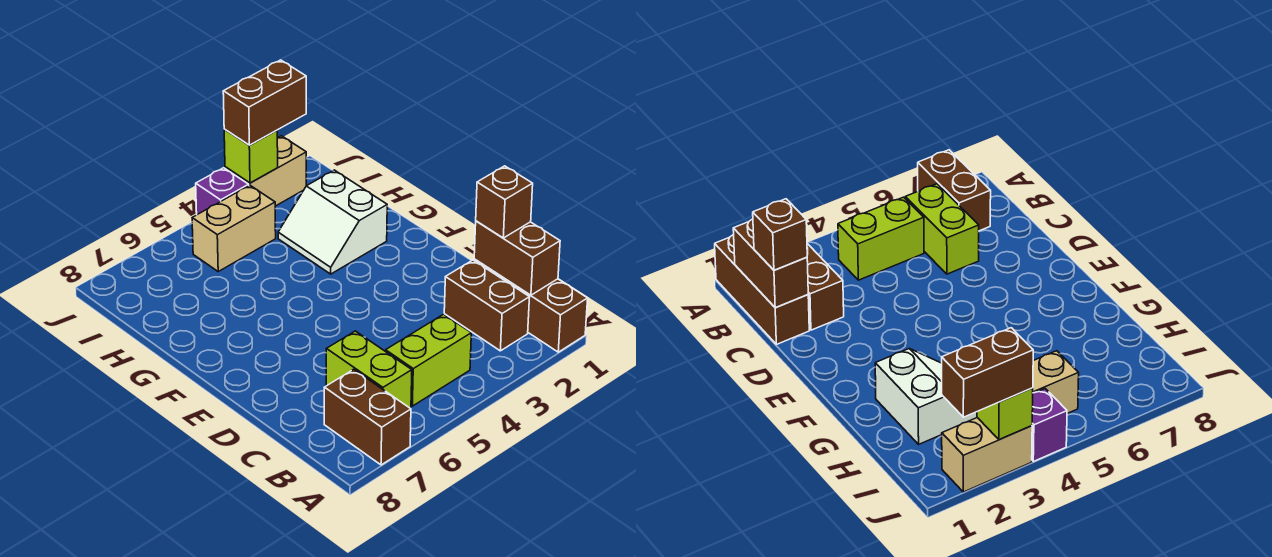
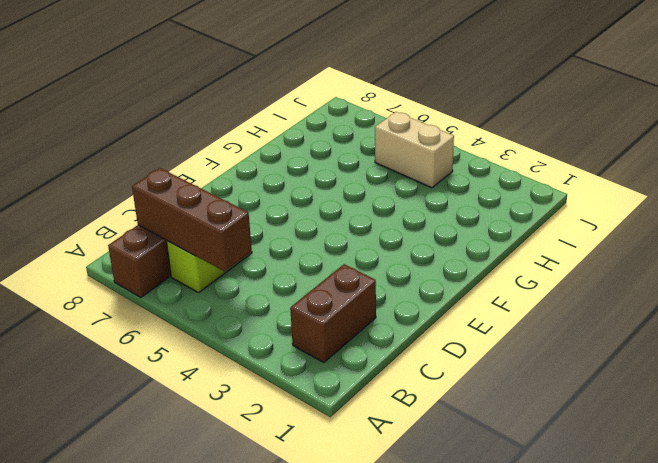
brown 1x3 brick [132,168,252,271] -> brown 1x3 brick turned to [474,259,588,352]
none -> lime 1x2 brick [386,314,471,406]
none -> white 2x2 slope [278,170,387,274]
none -> tan 1x2 brick [225,136,306,206]

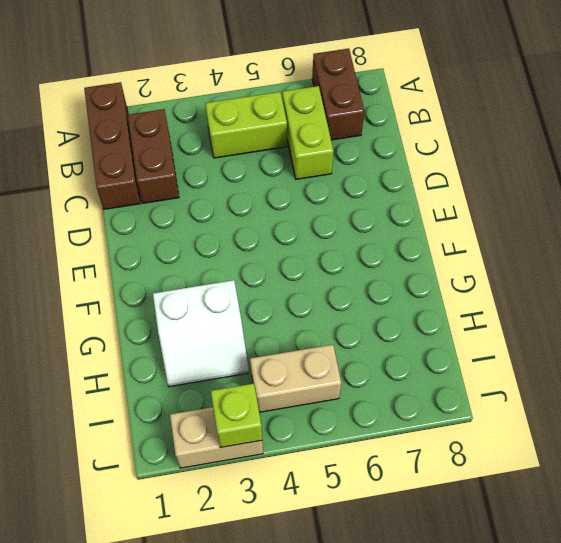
white 2x2 slope [153,280,249,387] -> white 2x2 slope turned to [278,170,387,274]
none -> purple 1x1 brick [196,168,249,215]
none -> brown 1x2 brick [474,221,560,295]
none -> brown 1x1 brick [476,166,533,238]

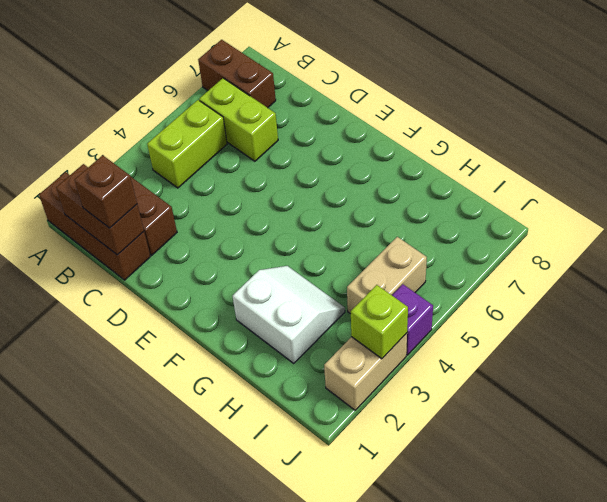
none -> brown 1x2 brick [223,60,306,145]

